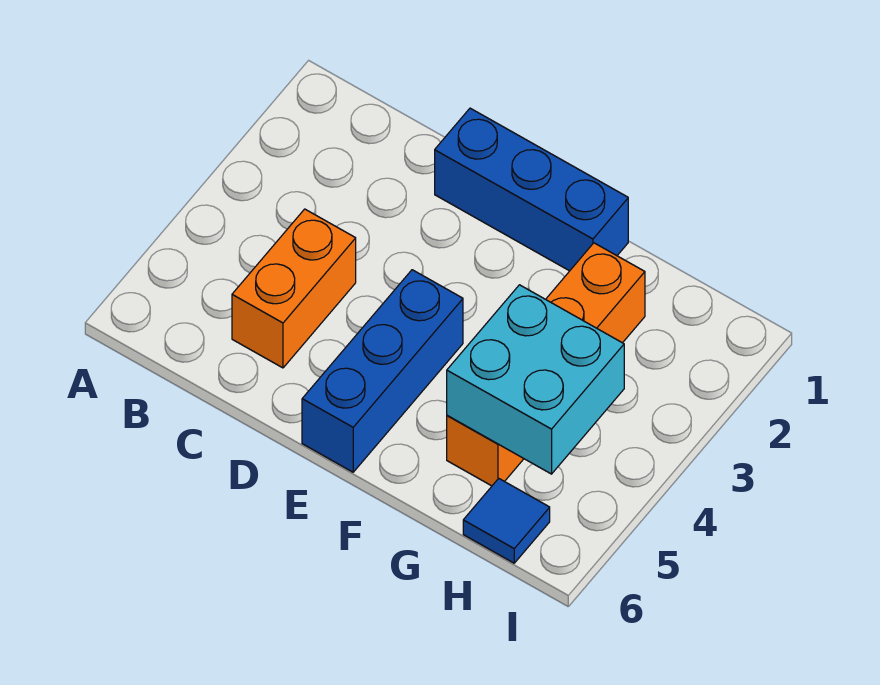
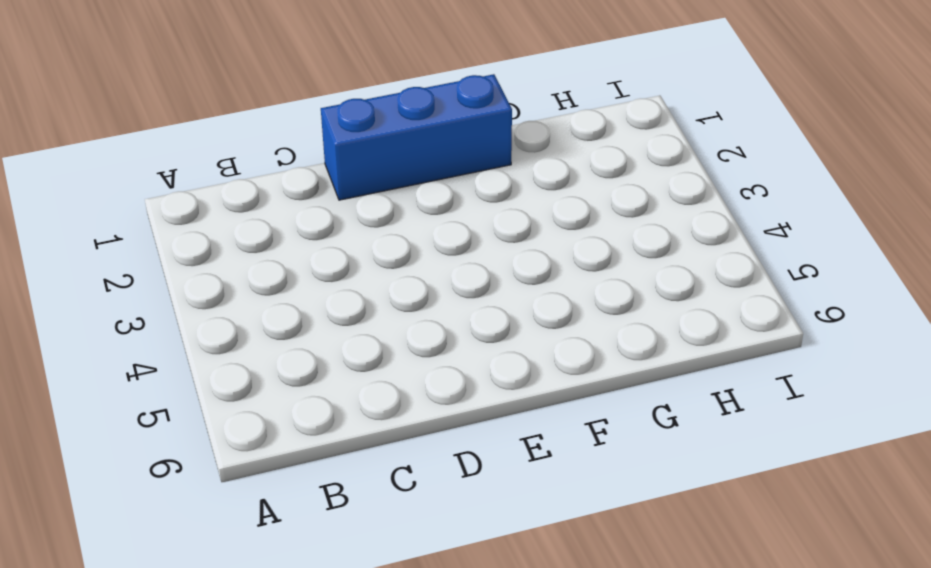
none -> orange 1x2 brick [232,209,356,368]
none -> blue 1x3 brick [302,270,463,472]

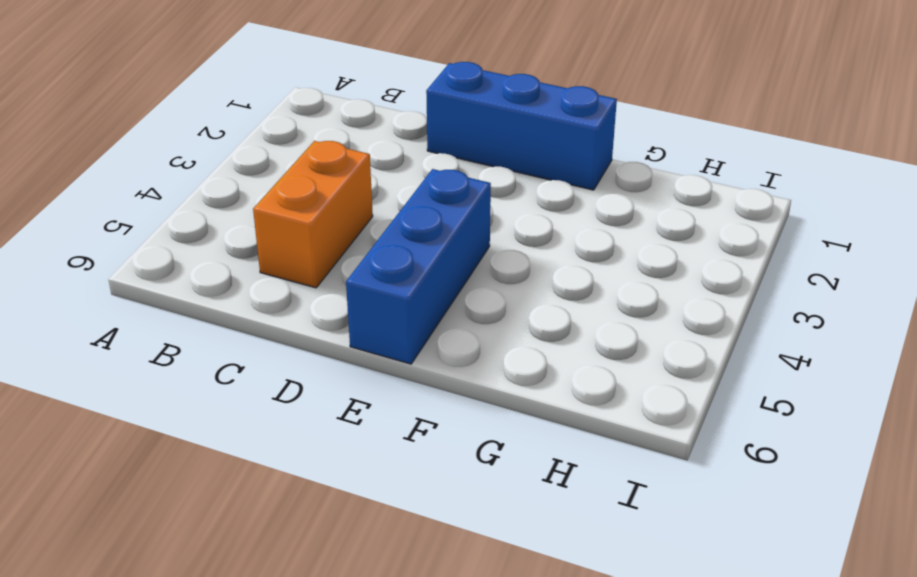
none -> orange 1x4 brick [447,243,645,486]
none -> blue 1x1 tile [463,479,550,563]

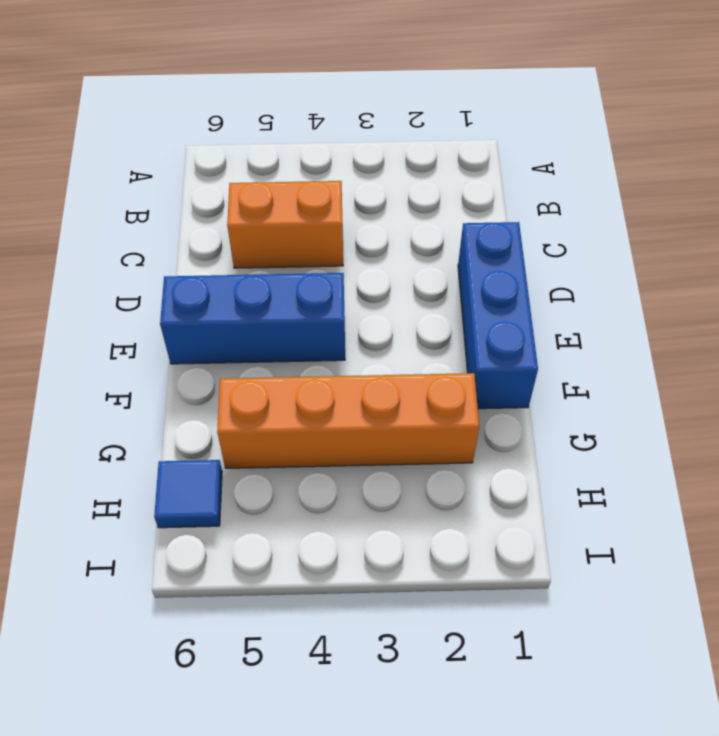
none -> cyan 2x2 brick [447,285,624,474]

